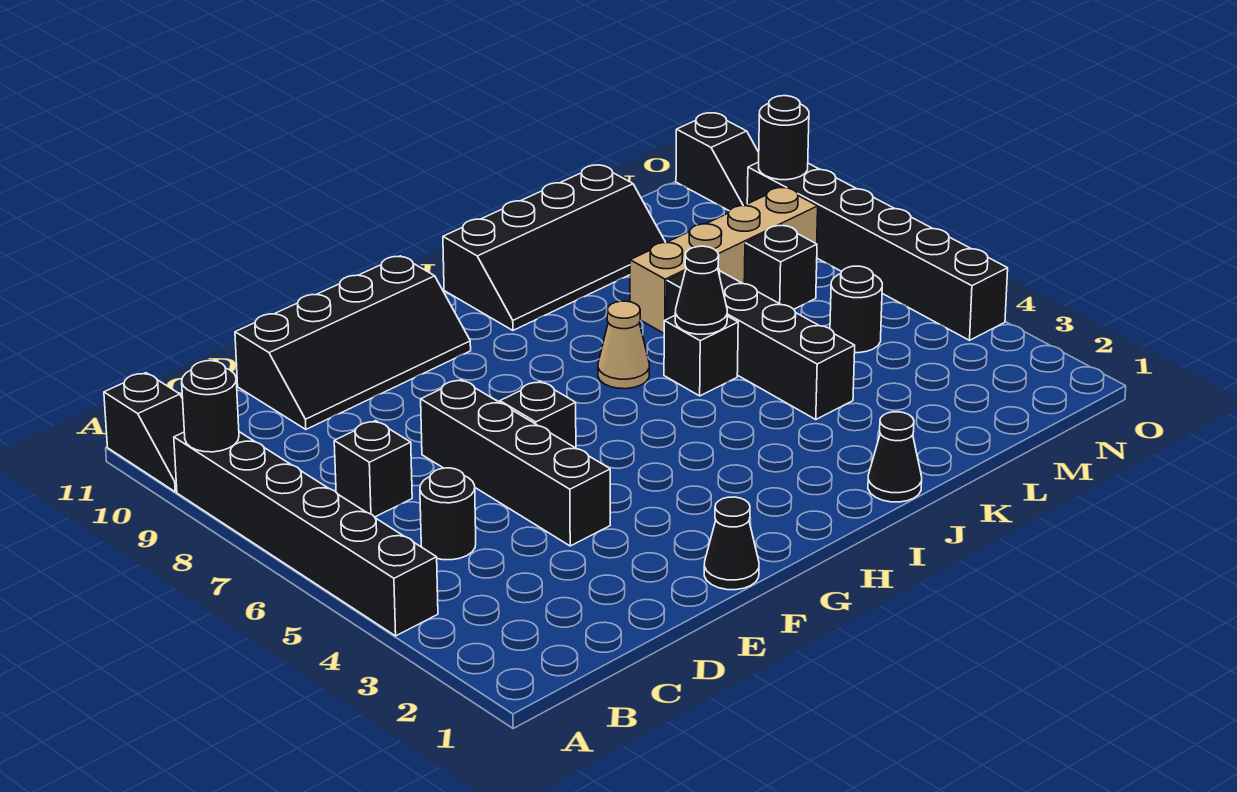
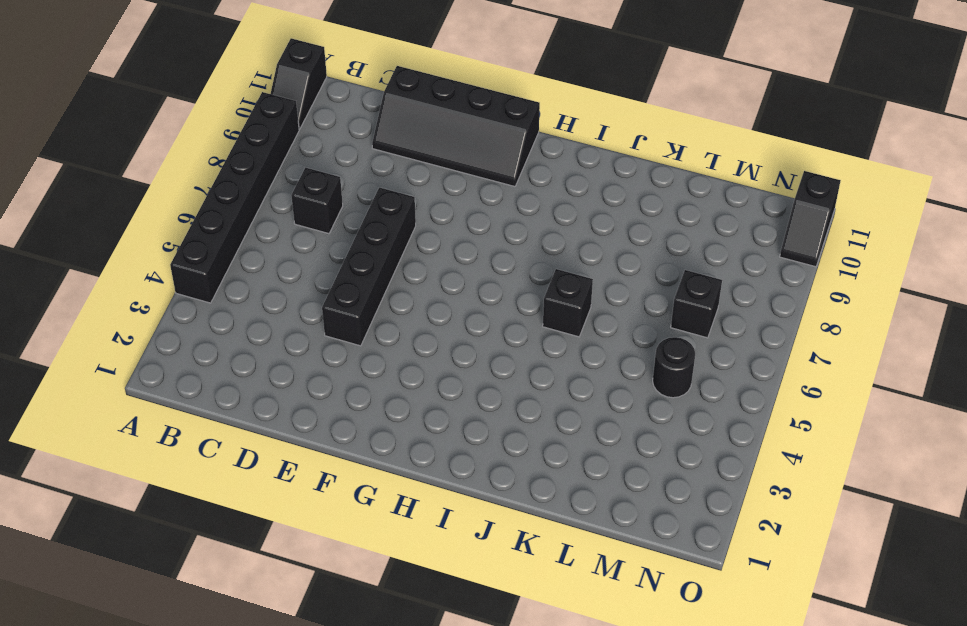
none -> black 1x1 round brick [420,468,476,560]
none -> black 1x1 cone [704,497,759,590]
none -> black 1x1 brick [500,381,576,448]

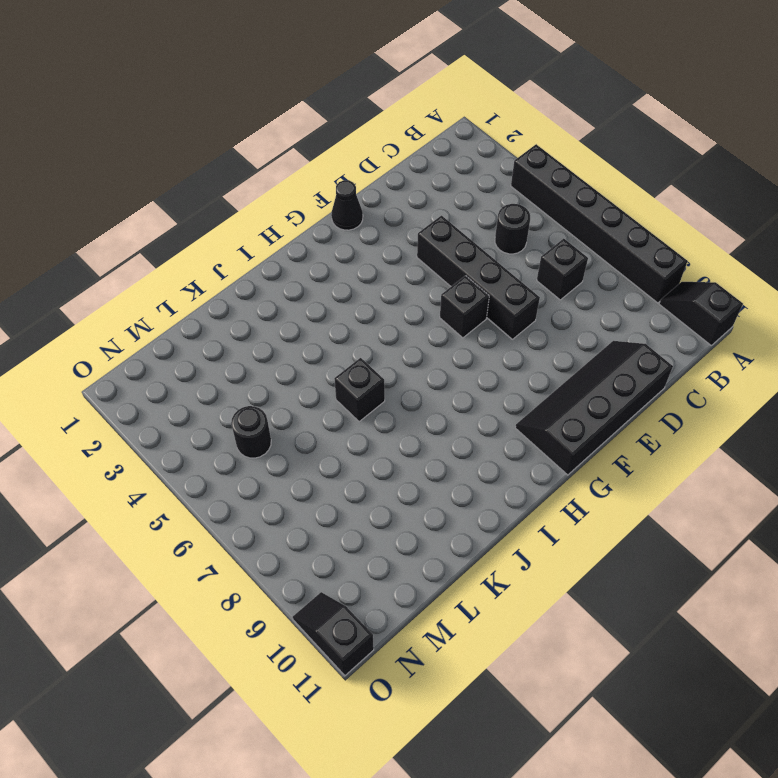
none -> tan 1x1 cone [598,301,649,389]
none -> black 2x4 slope [443,165,666,330]
none -> black 1x1 cone [868,412,922,502]

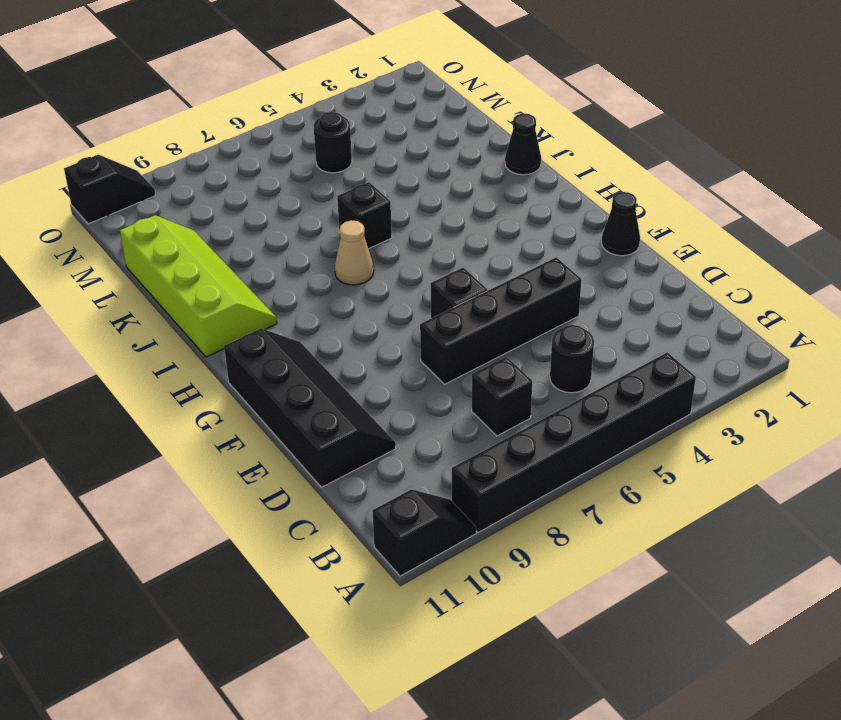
lime 2x4 slope [120,215,277,357] -> black 2x4 slope [443,165,666,330]
none -> black 1x4 brick [667,268,855,420]
none -> tan 1x4 brick [630,187,818,333]
none -> black 1x1 brick [744,225,817,309]

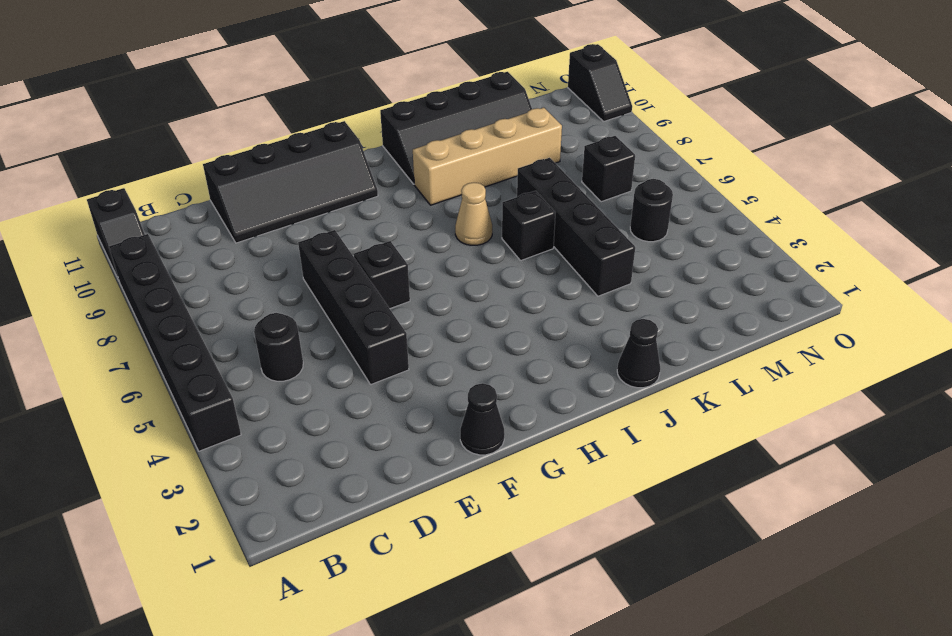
tan 1x4 brick [413,108,562,205] -> tan 1x4 brick moved to [630,187,818,333]
none -> black 1x1 brick [334,421,412,517]
none -> black 1x6 brick [747,162,1008,340]
none -> black 1x1 round brick [182,361,239,452]

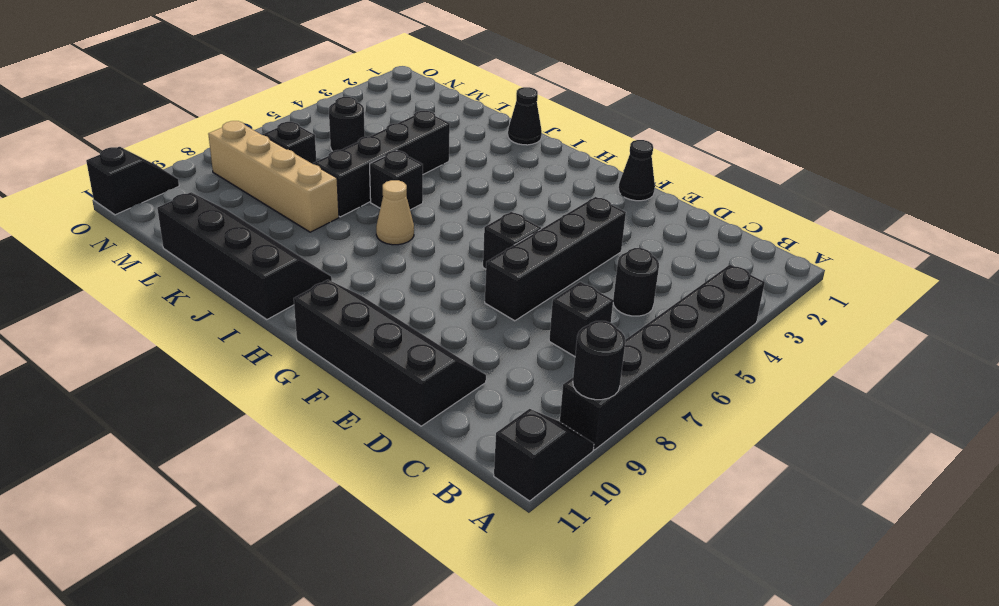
none -> black 1x6 brick [747,162,1008,340]
none -> black 1x1 cone [675,246,727,334]
none -> black 1x1 round brick [759,96,809,180]

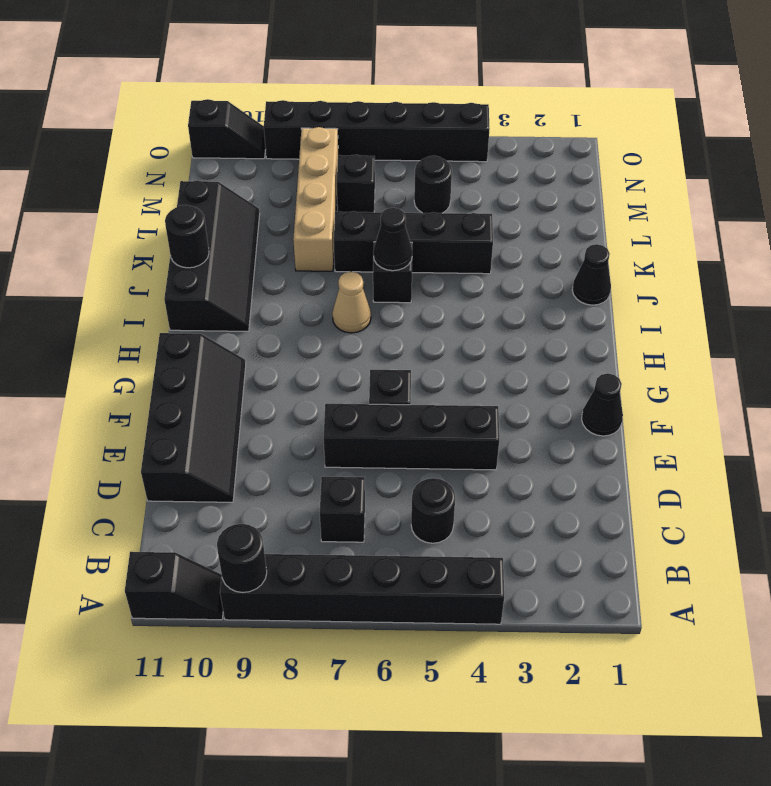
black 1x1 round brick [165,205,209,268] -> black 1x1 round brick moved to [759,96,809,180]

